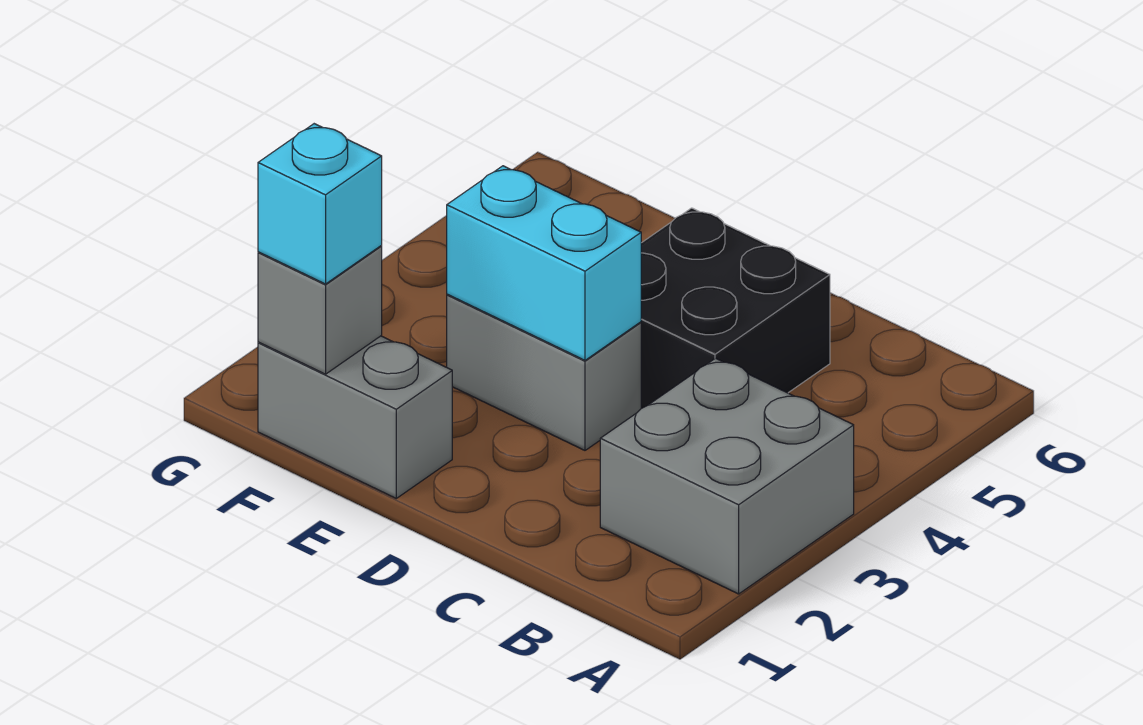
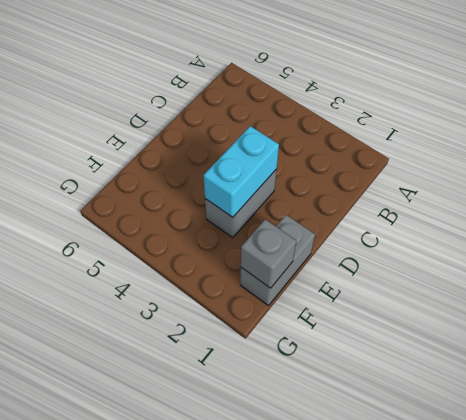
none -> grey 2x2 brick [600,358,854,594]
none -> black 2x2 brick [641,208,830,408]

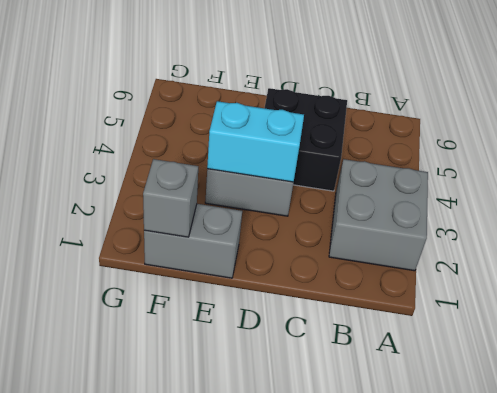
none -> cyan 1x1 brick [258,124,382,284]

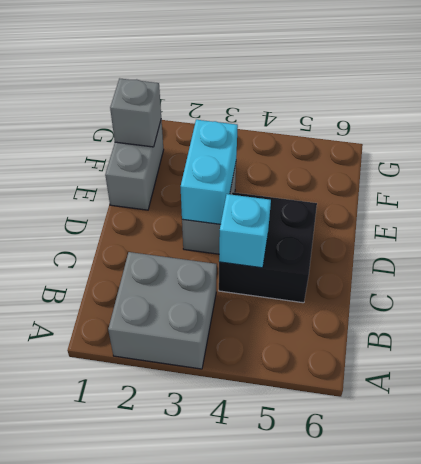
cyan 1x1 brick [219,194,271,268] -> cyan 1x1 brick moved to [258,124,382,284]

